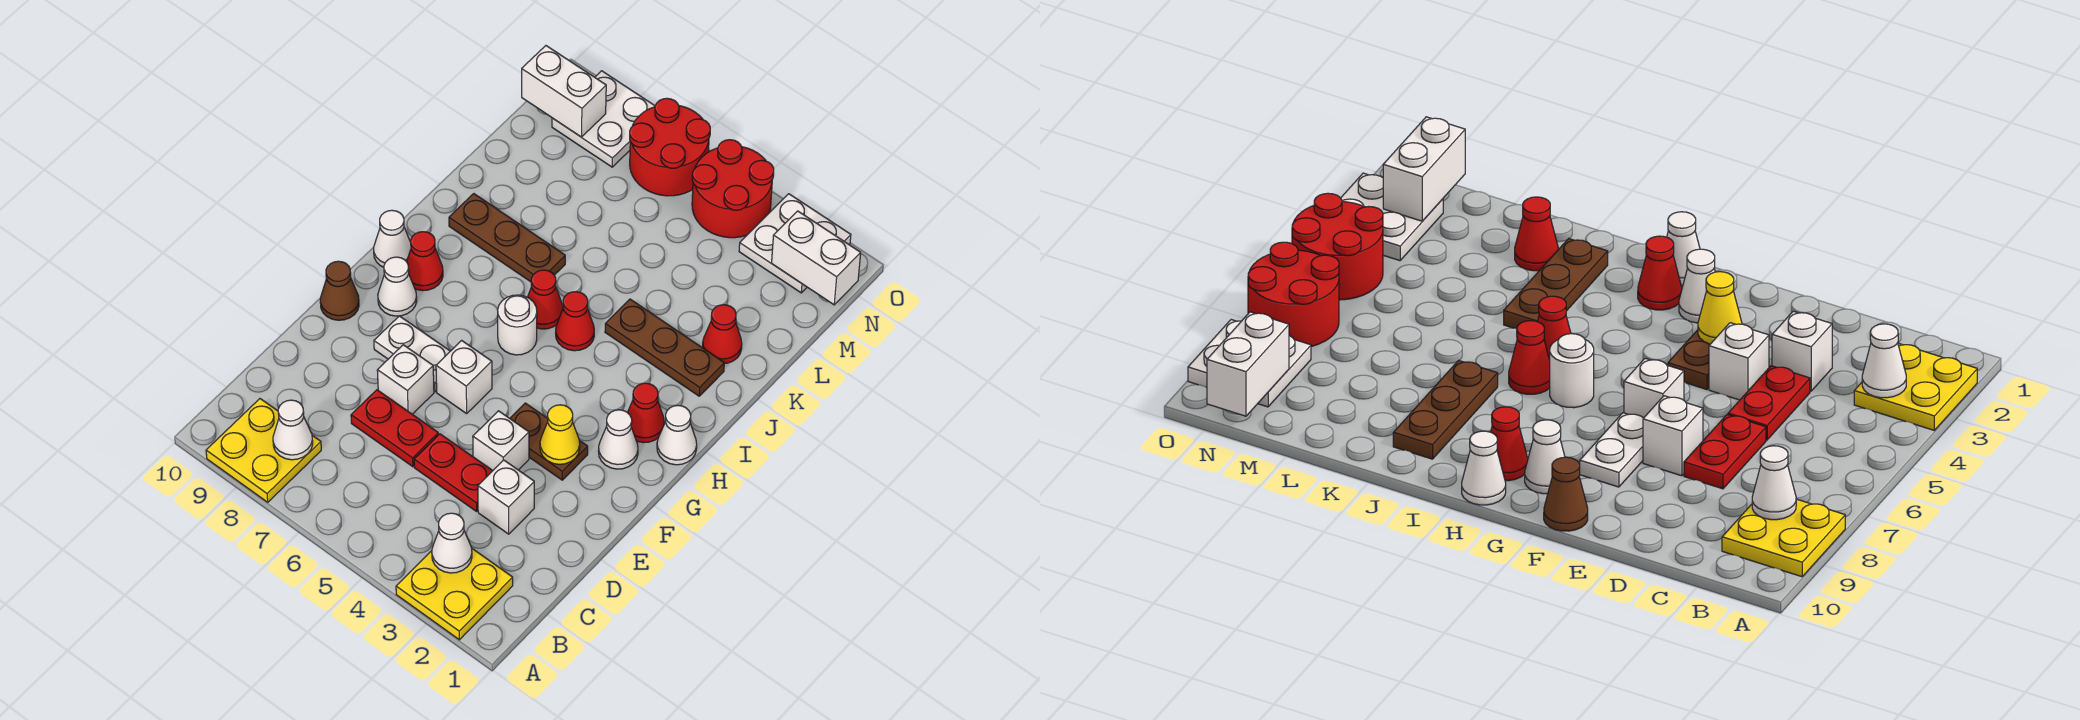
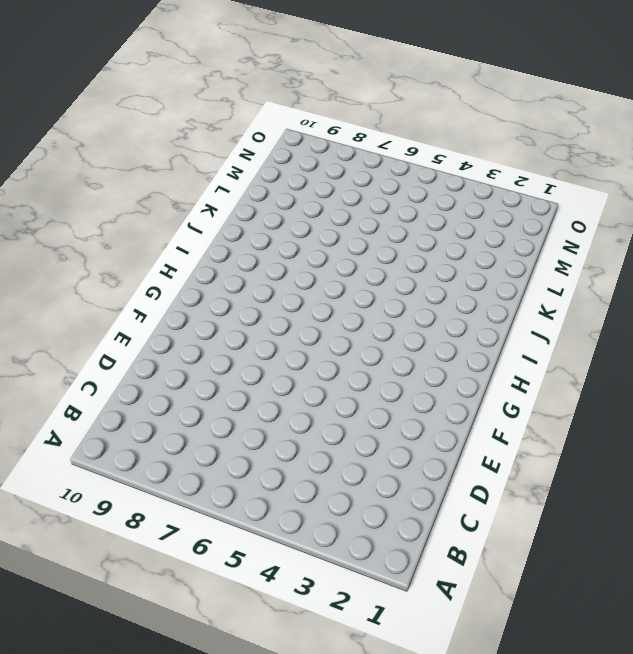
none -> yellow 2x2 plate [396,549,513,640]
none -> yellow 2x2 plate [206,399,321,502]
none -> white 1x1 brick [478,460,534,534]
none -> red 1x2 plate [414,434,493,511]

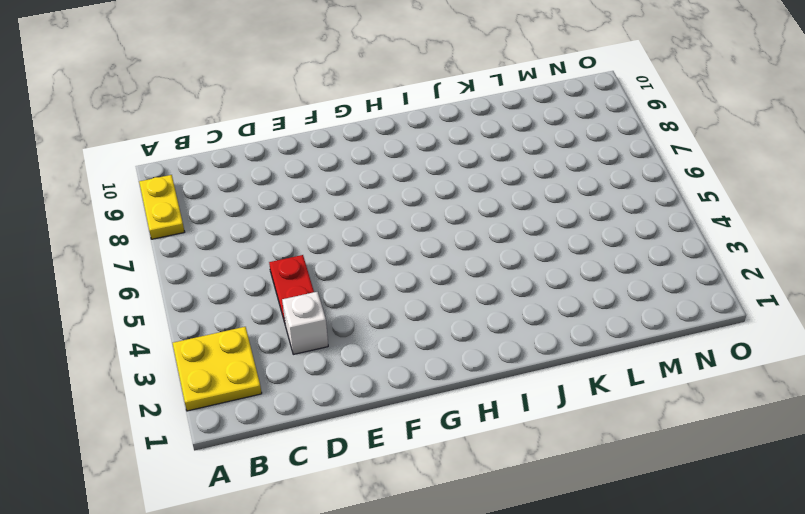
yellow 1x2 plate [139,175,185,239] -> yellow 2x2 plate [206,399,321,502]
none -> red 1x2 plate [351,390,438,467]
none -> white 1x1 brick [473,411,529,470]
none -> white 1x1 brick [377,345,434,414]
none -> brown 1x2 plate [510,403,588,480]

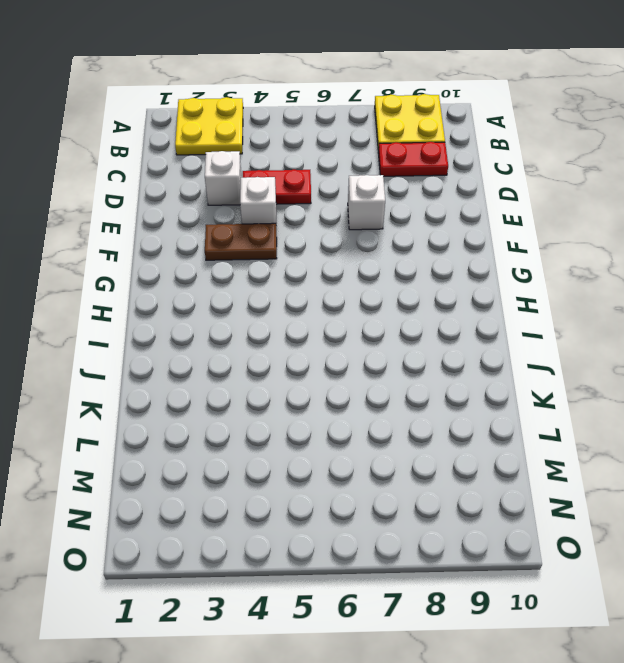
red 1x2 plate [378,142,448,176] -> red 1x2 plate moved to [351,390,438,467]
none -> white 1x1 brick [436,340,492,414]
none -> white 1x2 plate [374,316,450,392]
none -> brown 1x1 cone [320,261,359,320]
none -> white 1x1 cone [598,410,638,469]

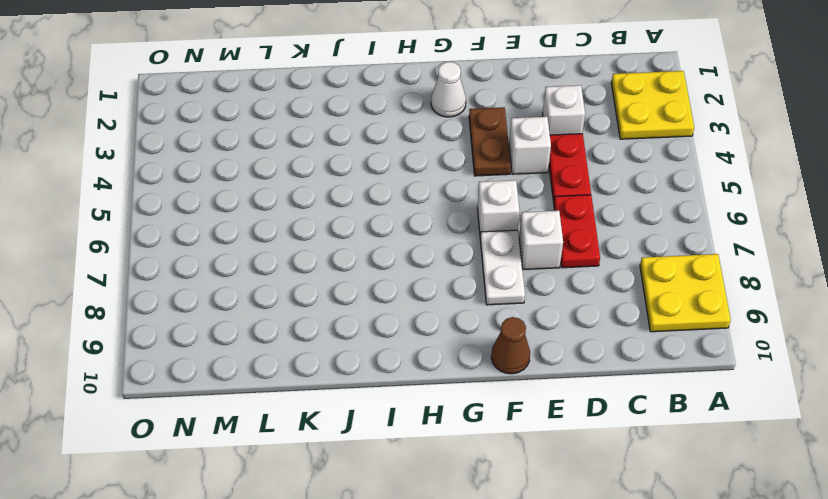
none -> white 1x1 cone [378,257,417,316]
none -> white 1x1 cone [657,405,697,465]
none -> red 1x1 cone [627,383,664,443]
none -> white 1x1 round brick [498,295,537,355]

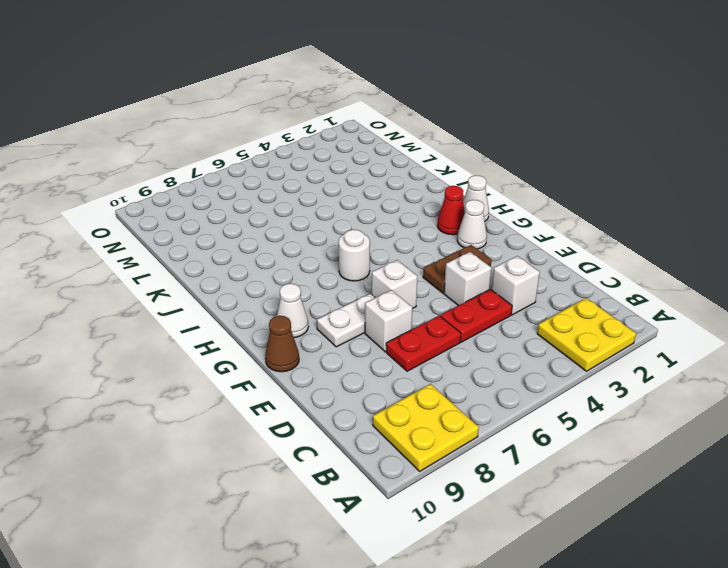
none -> red 1x1 cone [407,232,443,291]
none -> white 1x1 cone [374,210,411,267]
none -> red 1x1 cone [555,292,594,351]
none -> red 1x1 cone [527,270,563,329]

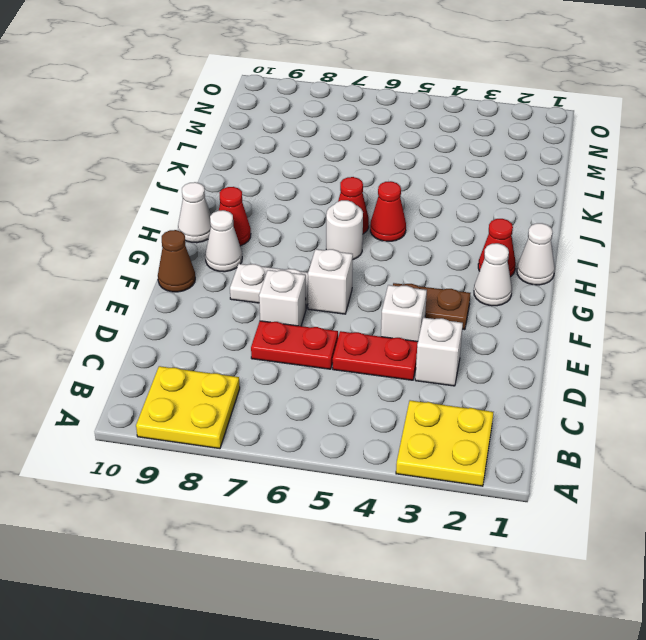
none -> brown 1x3 plate [605,299,724,396]
none -> brown 1x3 plate [449,194,565,282]
none -> red 1x1 cone [703,305,742,364]
none -> white 2x2 plate [739,194,851,293]

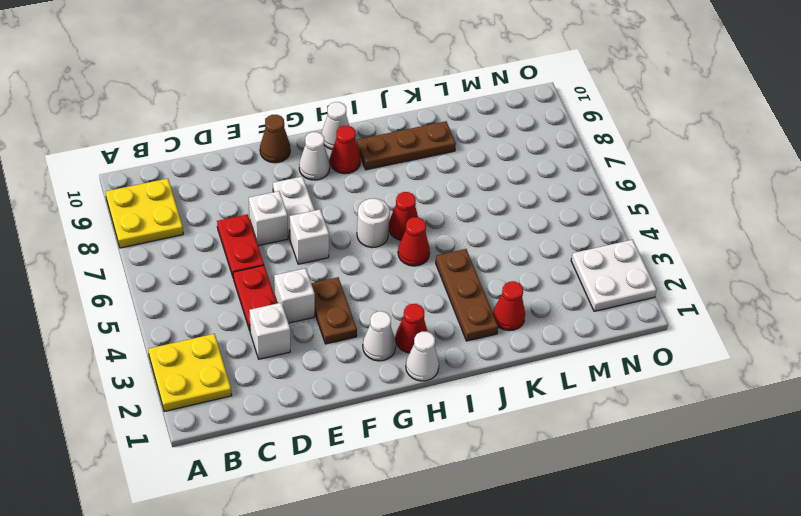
brown 1x3 plate [357,121,456,170] -> brown 1x3 plate turned to [449,194,565,282]
none -> red 2x2 round brick [692,140,774,238]
none -> red 2x2 round brick [630,98,710,196]
none -> white 2x2 plate [552,71,655,167]
none -> white 1x1 cone [432,513,472,573]

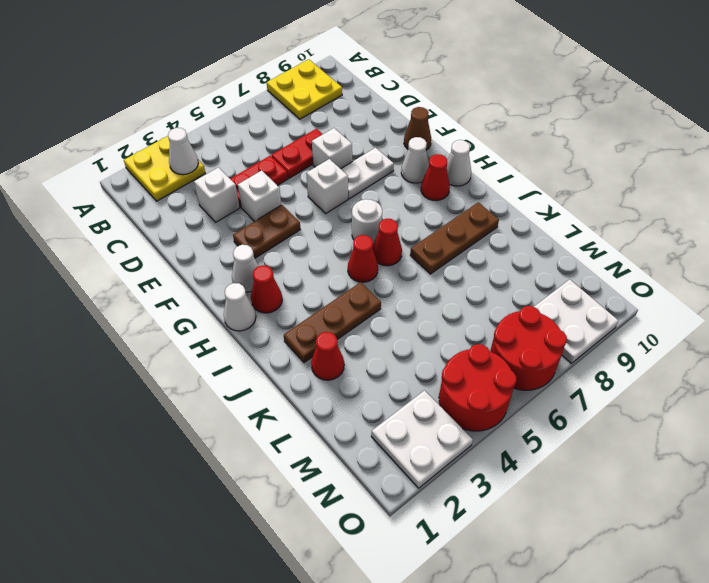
none -> white 1x1 cone [273,400,313,460]
none -> yellow 1x1 cone [540,405,580,464]
none -> white 1x2 brick [772,211,861,305]
none -> white 1x2 brick [522,46,606,137]

